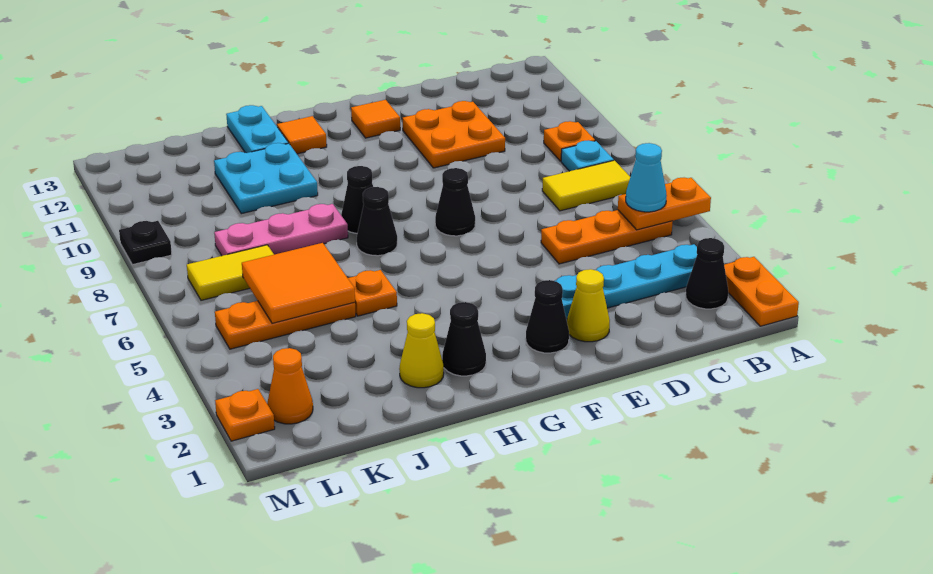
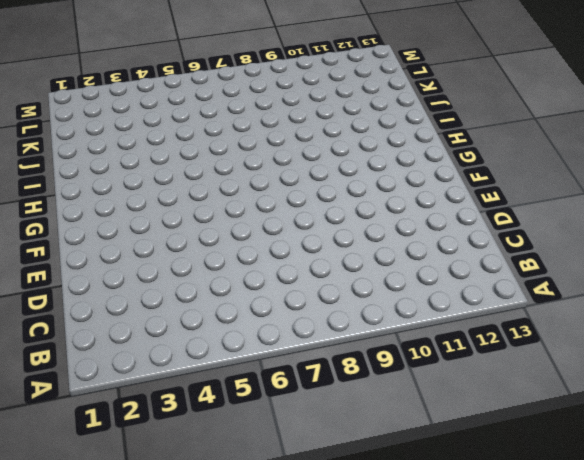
none -> orange 1x2 plate [724,257,799,326]
none -> black 1x1 cone [686,238,728,309]
none -> cyan 1x4 plate [555,244,697,319]

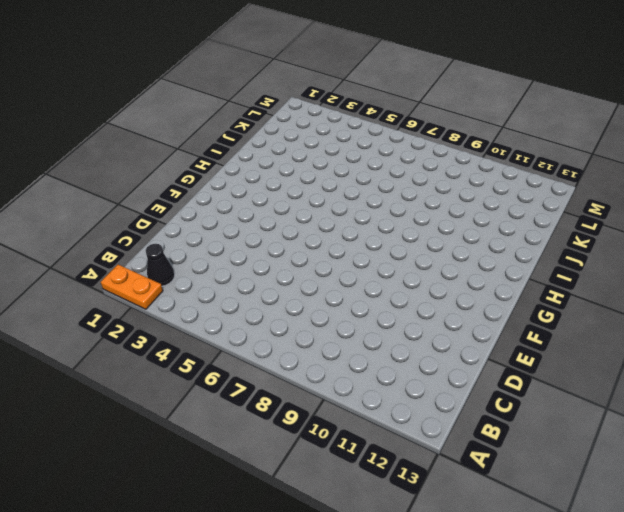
none -> cyan 1x4 plate [555,244,697,319]
none -> orange 1x3 plate [541,210,673,264]
none -> yellow 1x2 tile [542,160,630,211]

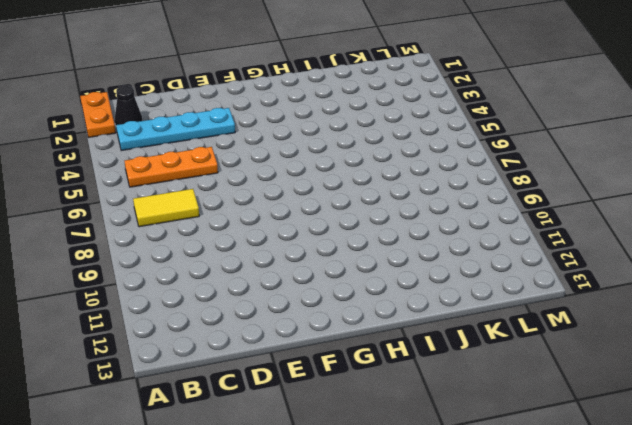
none -> cyan 1x1 plate [561,140,614,171]
none -> orange 1x1 plate [544,121,595,161]
none -> orange 2x2 plate [403,101,505,168]

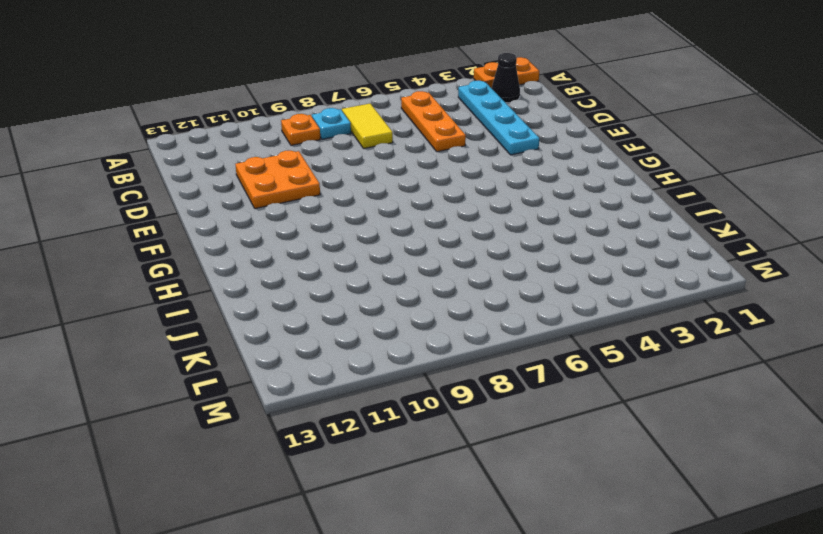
none -> yellow 1x1 cone [567,269,610,342]
none -> black 1x1 cone [526,280,569,353]
none -> black 1x1 cone [435,168,475,236]

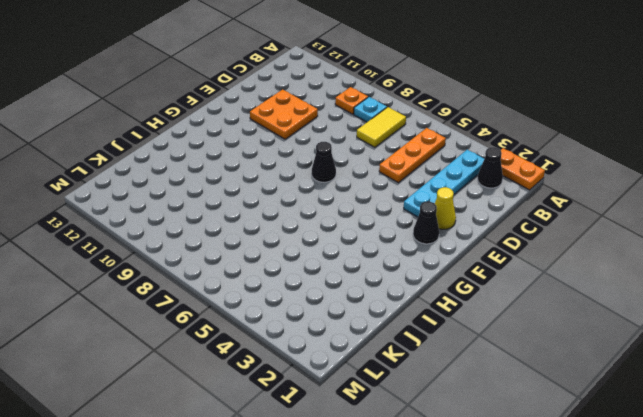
none -> orange 1x1 tile [351,100,400,138]
none -> black 1x1 cone [442,302,486,376]
none -> black 1x1 cone [357,187,397,256]

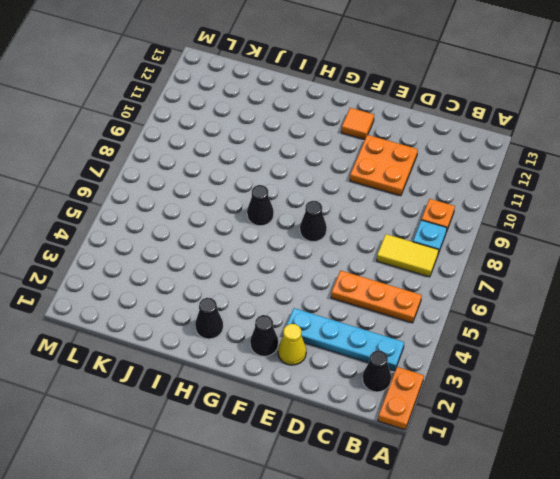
none -> black 1x1 cone [341,166,373,233]
none -> orange 1x1 tile [277,116,327,154]
none -> yellow 1x1 cone [399,313,444,388]

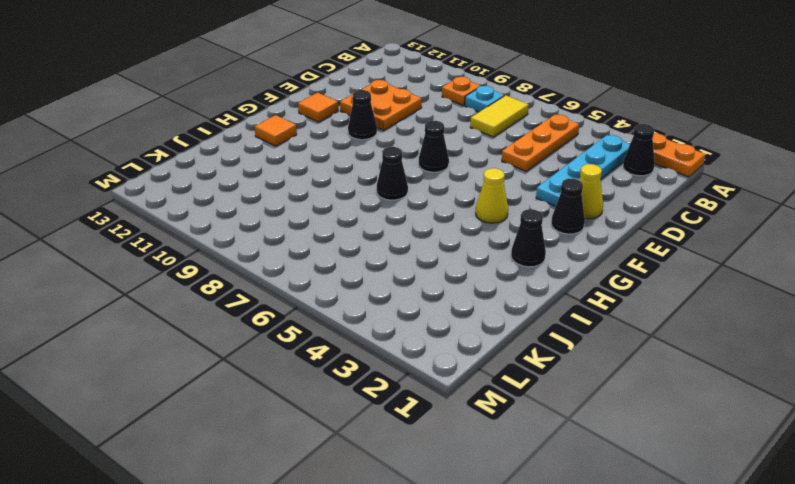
black 1x1 cone [348,90,377,140] -> black 1x1 cone moved to [341,166,373,233]
yellow 1x1 cone [476,168,508,223] -> yellow 1x1 cone moved to [399,313,444,388]
none -> orange 1x1 plate [348,270,397,316]
none -> pink 1x3 plate [214,204,348,256]
none -> cyan 2x2 plate [214,143,318,214]

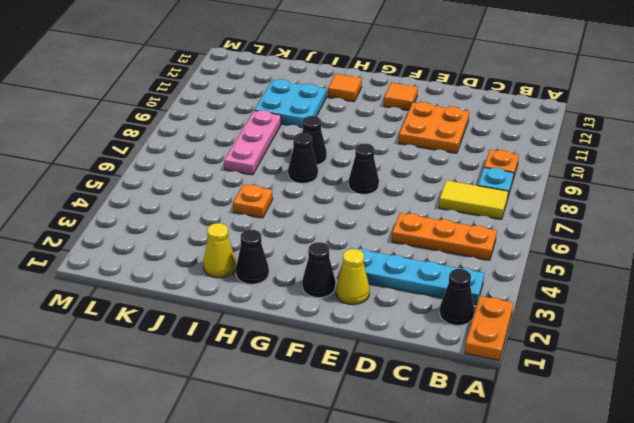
pink 1x3 plate [224,110,281,175] -> pink 1x3 plate turned to [214,204,348,256]
none -> cyan 1x2 plate [226,105,288,153]
none -> orange 1x3 plate [215,301,356,349]
none -> yellow 1x2 tile [187,245,274,300]

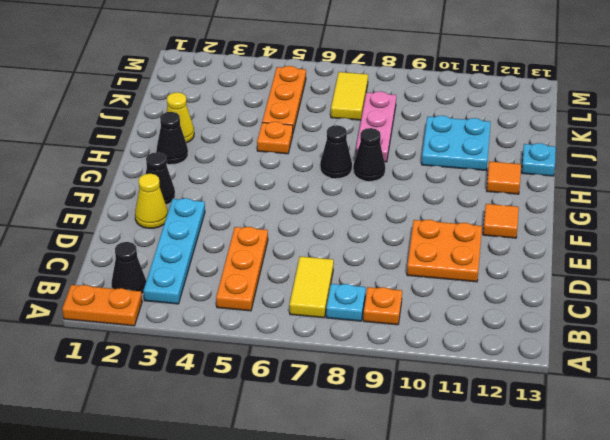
cyan 1x1 plate [522,143,556,176] -> cyan 1x2 plate [226,105,288,153]
none -> black 1x1 cone [435,168,475,236]
none -> orange 1x1 cone [267,348,313,424]
none -> orange 1x1 plate [215,389,275,441]

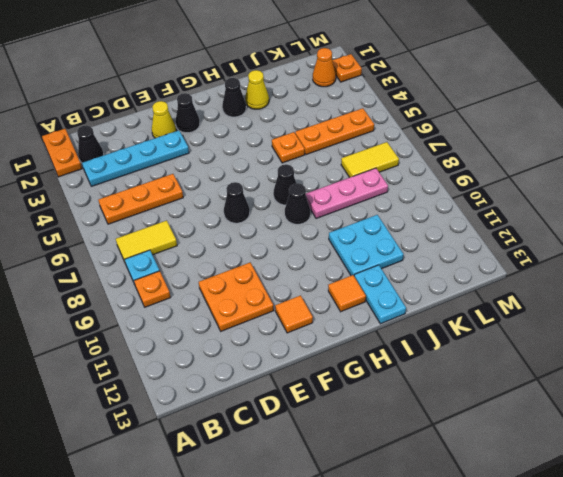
none -> black 1x1 plate [119,221,172,265]
none -> orange 1x2 plate [618,178,711,230]
none -> orange 2x2 tile [242,243,355,323]

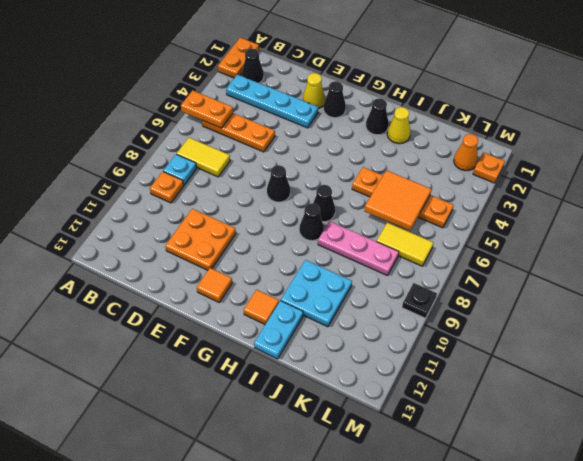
none -> cyan 1x1 cone [626,143,667,212]

